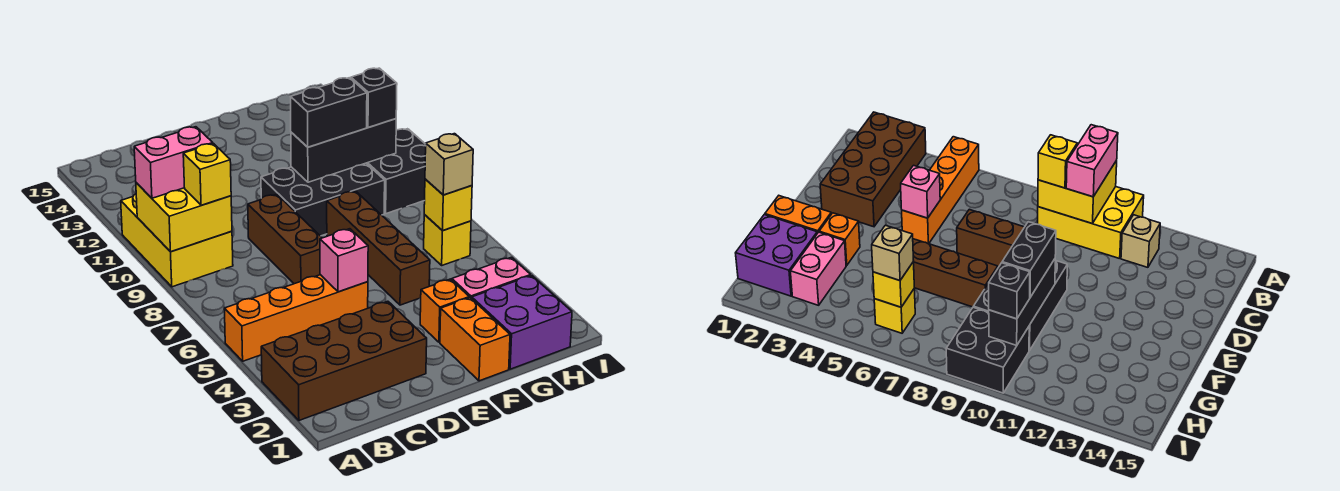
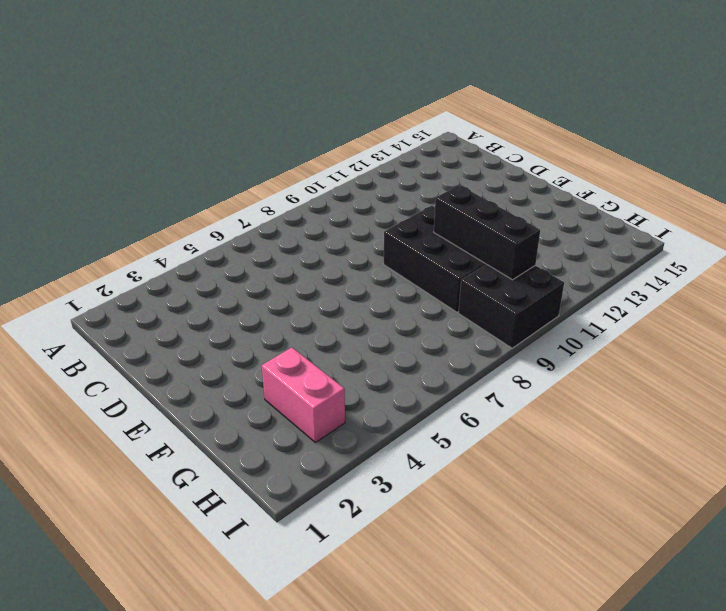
none -> brown 2x4 brick [261,301,427,420]
none -> orange 1x4 brick [224,275,368,361]
none -> yellow 2x3 brick [121,194,233,287]

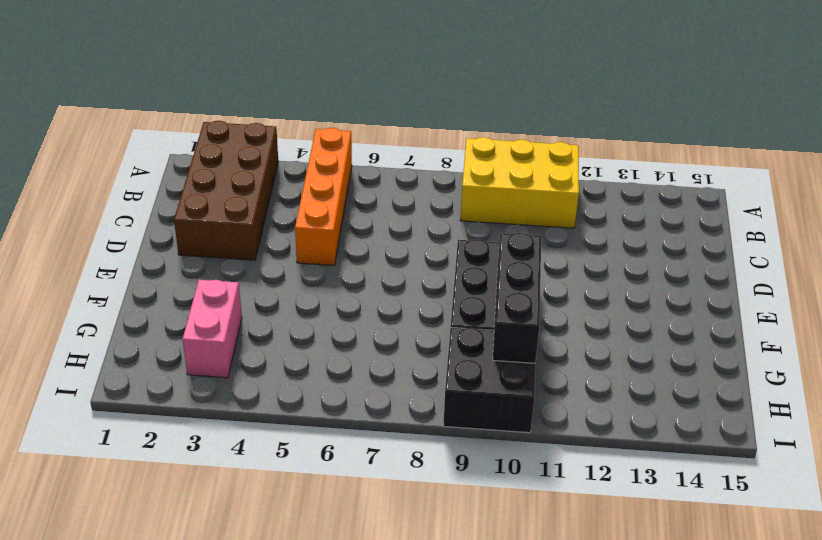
none -> tan 1x1 brick [1121,215,1160,267]
none -> brown 1x3 brick [248,194,322,284]
none -> orange 1x2 brick [440,298,510,381]

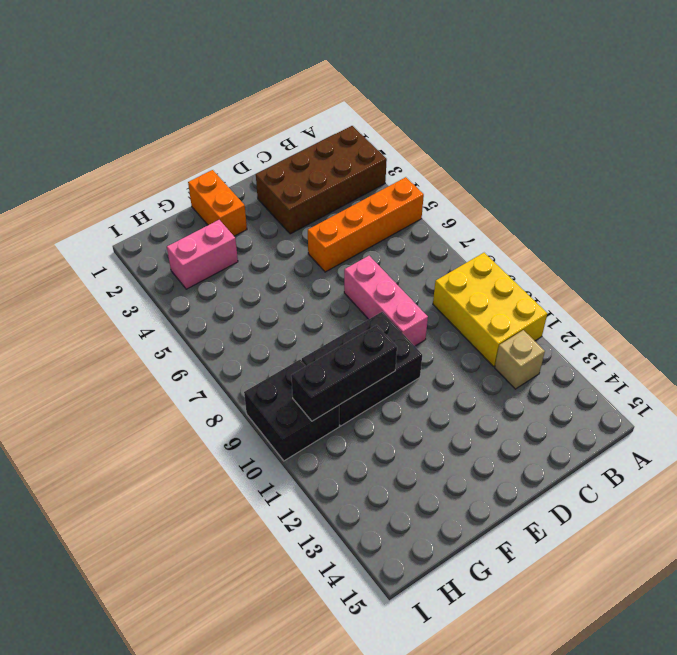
pink 1x3 brick [344,256,428,346] -> brown 1x3 brick [248,194,322,284]
none -> orange 1x1 brick [420,279,469,342]
none -> brown 1x4 brick [327,191,430,305]
none -> purple 2x2 brick [472,276,572,369]

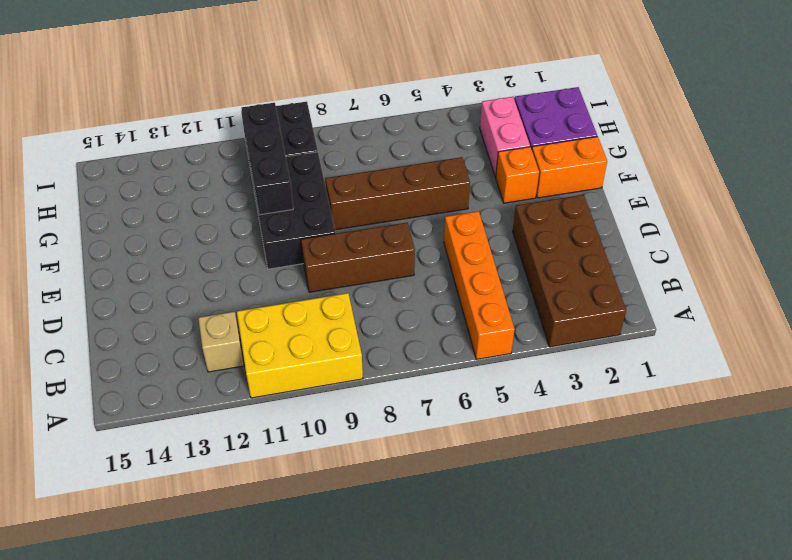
none -> yellow 1x1 brick [424,215,471,265]
none -> yellow 2x2 brick [136,183,232,252]
none -> pink 1x1 brick [320,229,368,292]

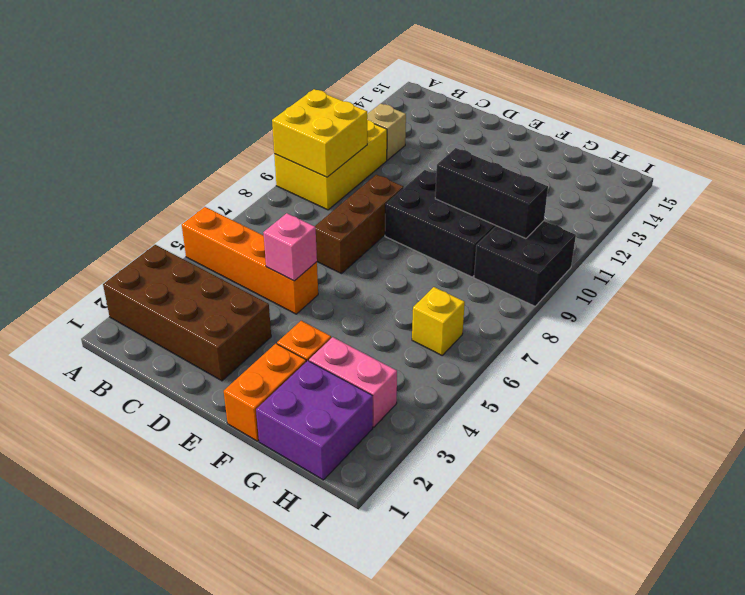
none -> brown 1x4 brick [327,191,430,305]
none -> yellow 1x1 brick [424,179,472,231]
none -> pink 1x2 brick [134,127,213,198]

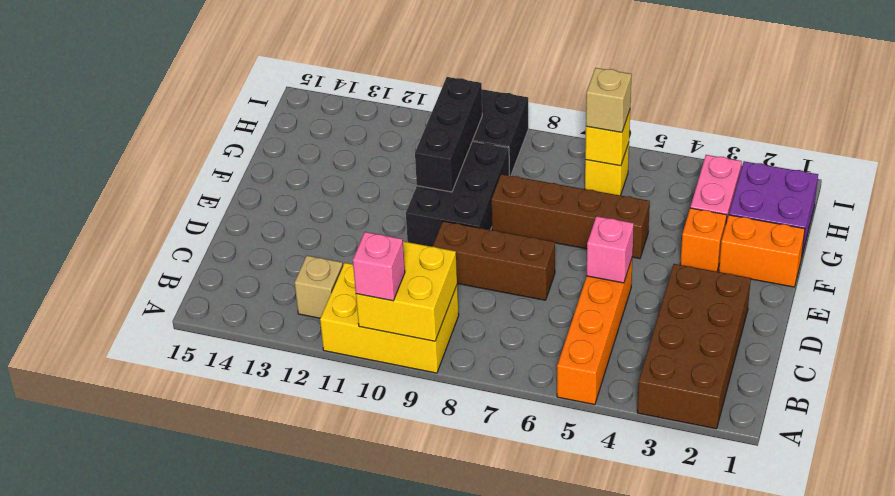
pink 1x1 brick [353,232,405,301] -> pink 1x2 brick [134,127,213,198]
none -> yellow 1x1 brick [183,144,231,205]
none -> black 1x2 brick [291,78,367,147]
none -> black 1x1 brick [351,68,397,128]

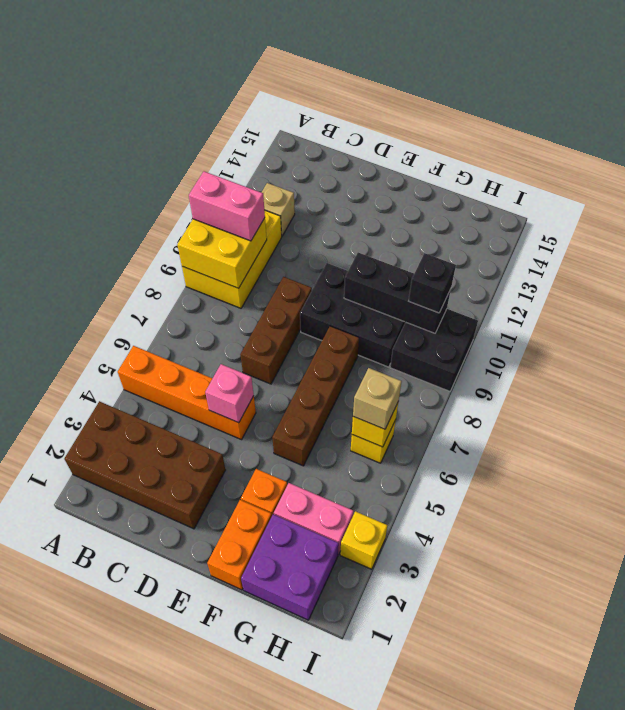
yellow 1x1 brick [340,511,387,569] -> yellow 1x1 brick moved to [183,144,231,205]
none -> black 1x2 brick [291,78,367,147]

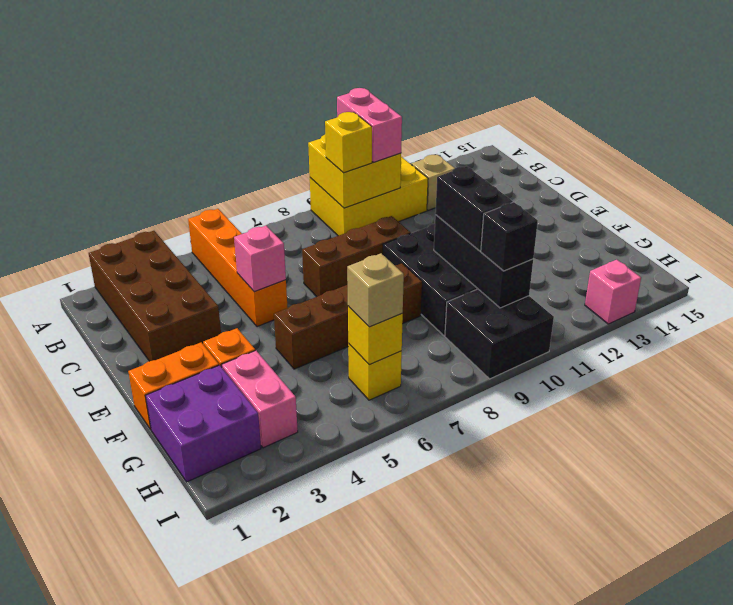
pink 1x1 brick [585,260,641,324] -> none

